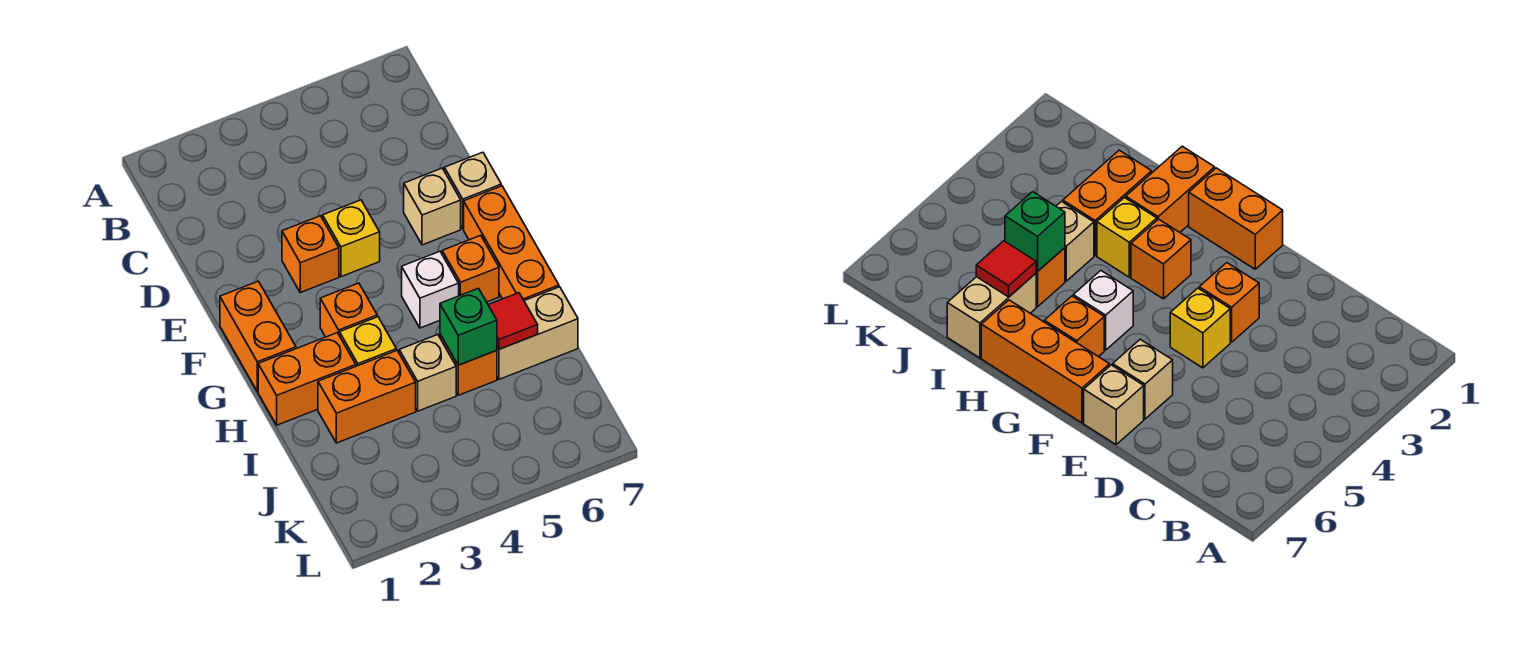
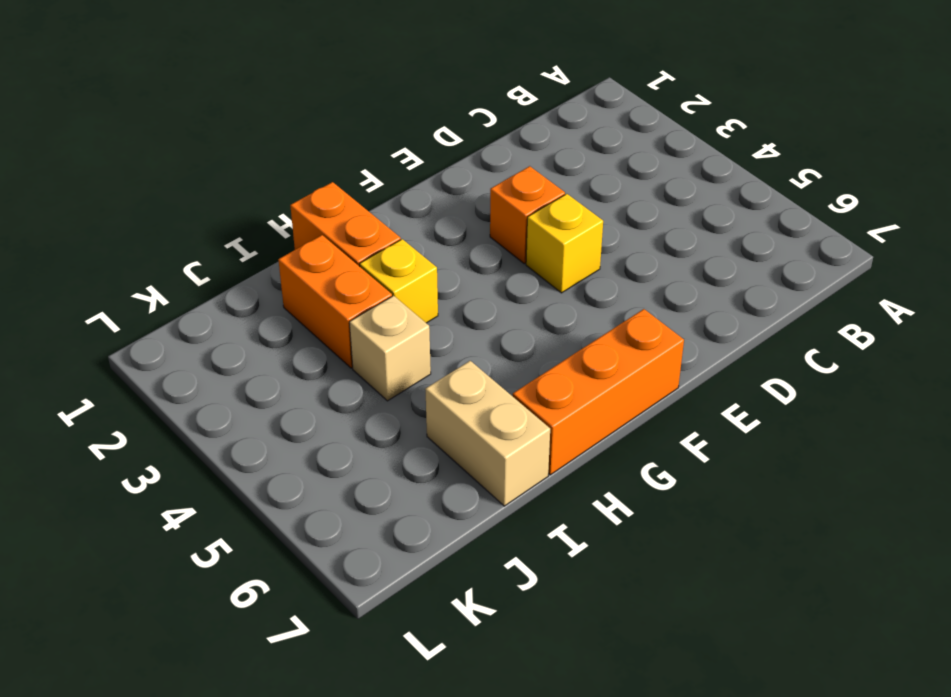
none -> tan 1x1 brick [404,168,461,245]
none -> tan 1x1 brick [444,152,501,229]
none -> orange 1x2 brick [220,281,296,392]

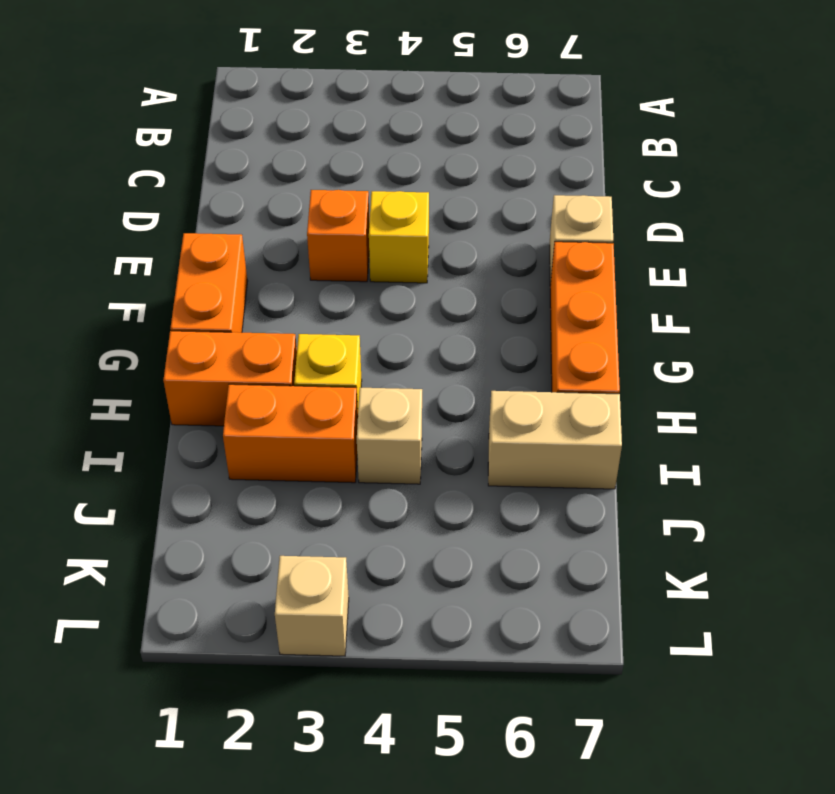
tan 1x1 brick [275,556,349,656] -> tan 1x1 brick moved to [404,168,461,245]
none -> orange 1x1 brick [320,283,377,337]
none -> white 1x1 brick [402,251,459,328]
none -> orange 1x1 brick [442,235,499,302]

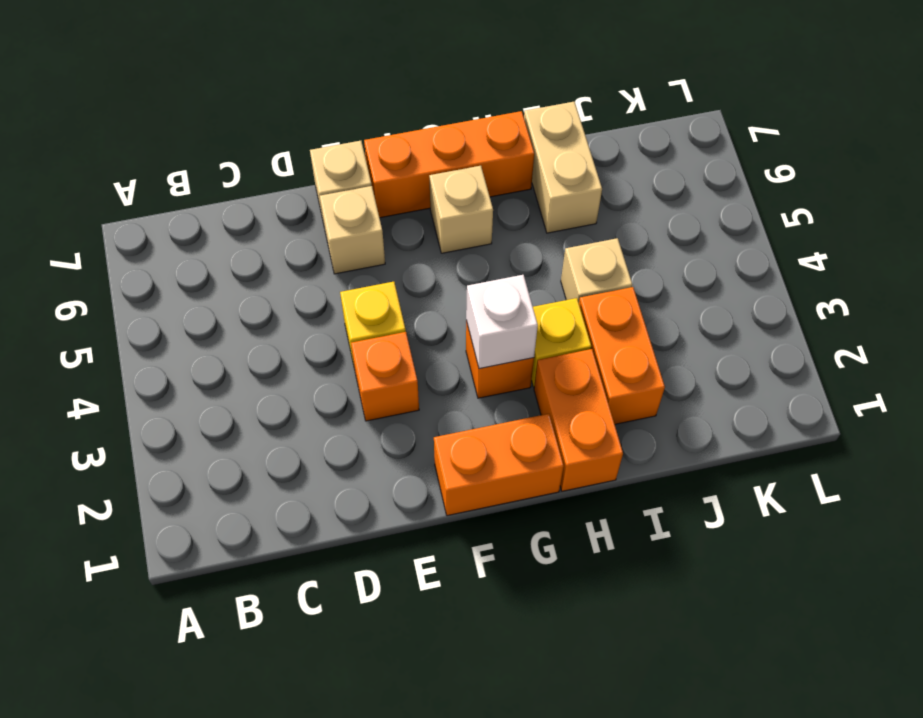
white 1x1 brick [466,275,538,369] -> white 1x1 brick moved to [402,251,459,328]
tan 1x1 brick [429,166,493,253] -> orange 1x1 brick [442,235,499,302]
none -> orange 1x1 brick [440,335,497,395]
none -> green 1x1 brick [440,288,497,365]
none -> red 1x1 tile [488,293,538,349]

